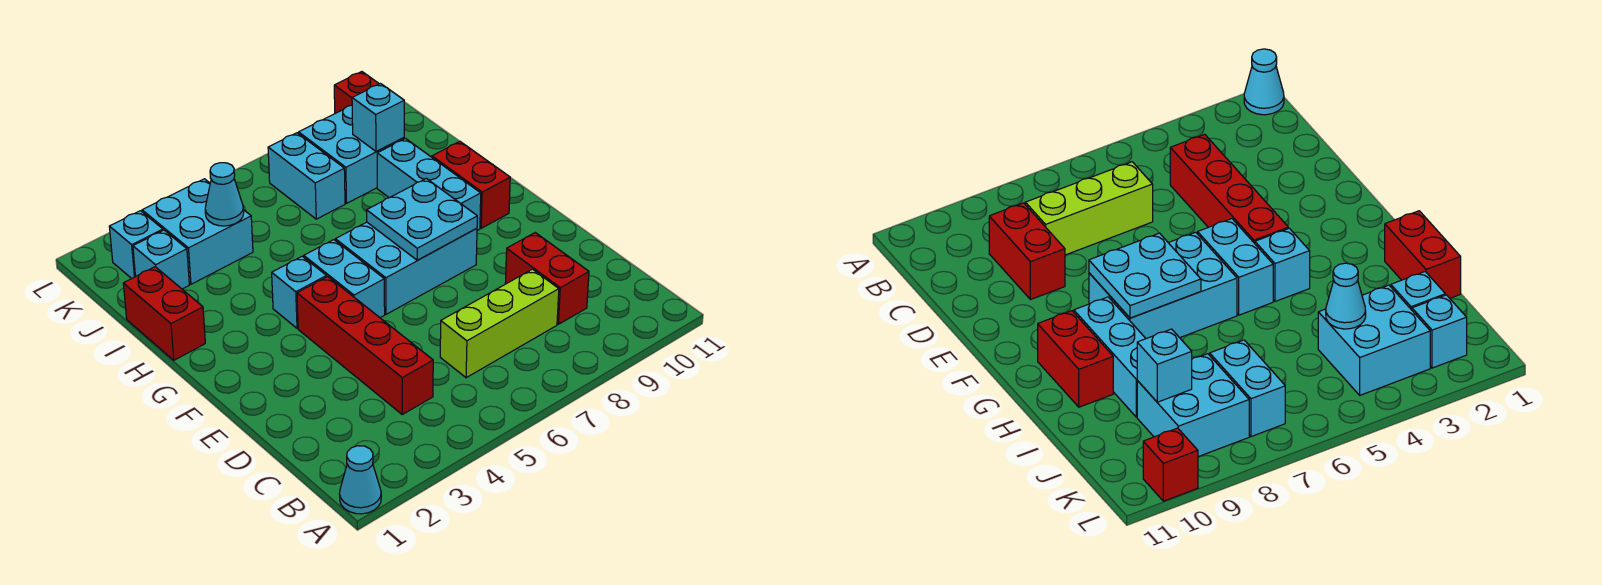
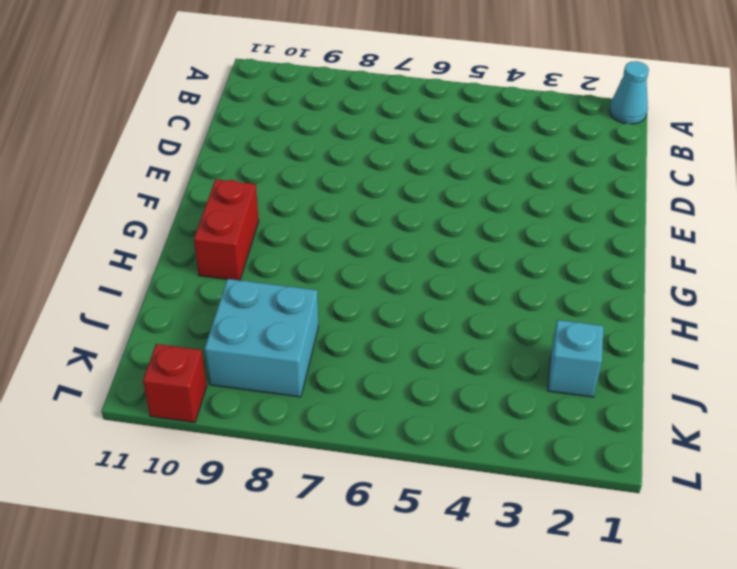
none -> red 1x4 brick [297,277,433,414]
none -> lime 1x3 brick [440,269,559,378]
none -> red 1x2 brick [505,233,589,324]

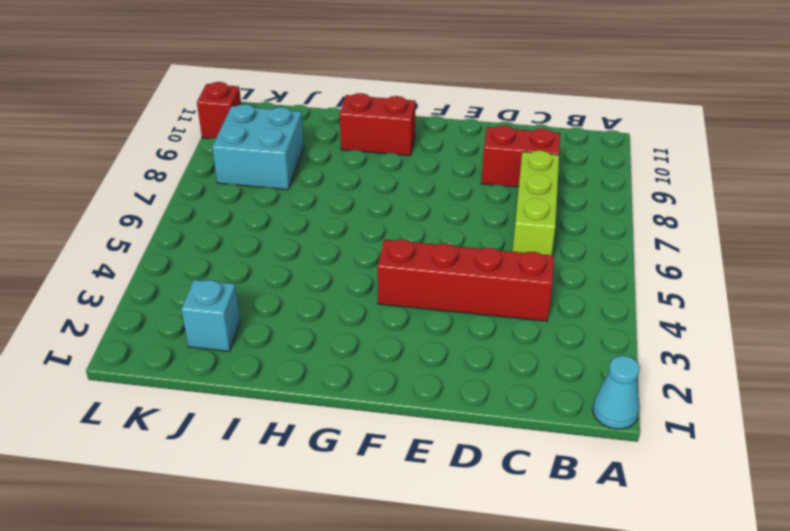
none -> cyan 1x2 brick [304,240,385,318]
none -> cyan 2x3 brick [335,222,477,314]
none -> cyan 1x1 brick [272,256,327,328]

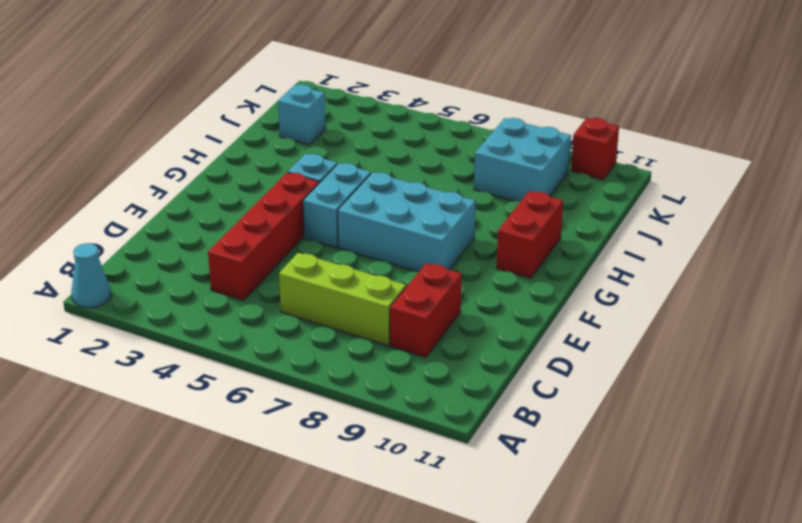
none -> cyan 1x3 brick [377,139,481,231]
none -> red 1x2 brick [123,267,205,360]
none -> cyan 2x2 brick [142,179,253,284]

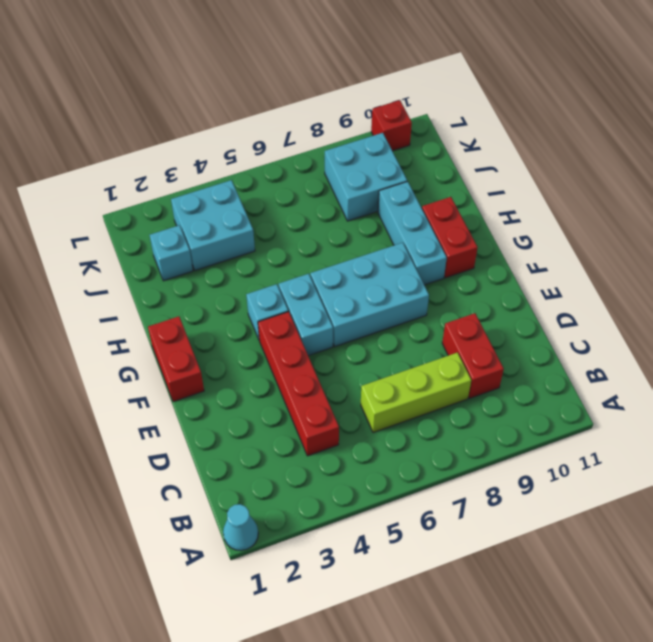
red 1x2 brick [148,316,204,402] -> red 1x2 brick moved to [123,267,205,360]
none -> cyan 1x2 brick [268,133,345,219]
none -> cyan 1x1 brick [109,211,163,279]
none -> cyan 2x2 plate [366,179,477,260]

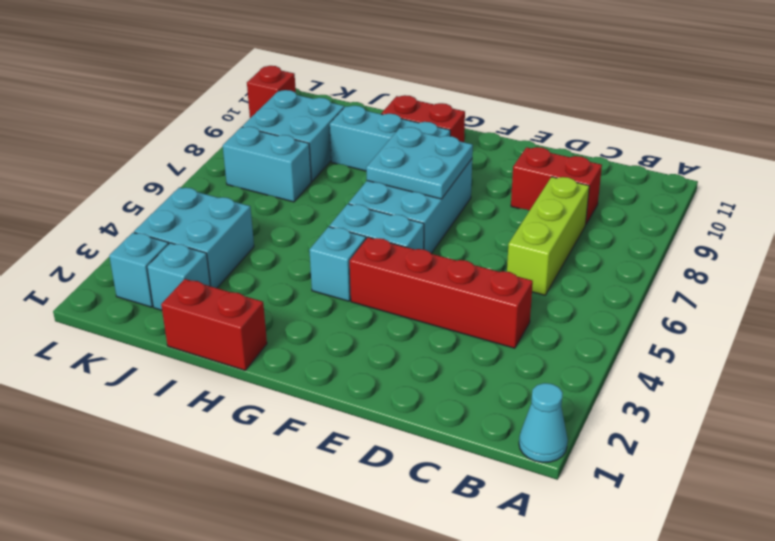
none -> cyan 1x1 cone [205,163,244,226]
none -> cyan 1x1 brick [352,84,404,152]

